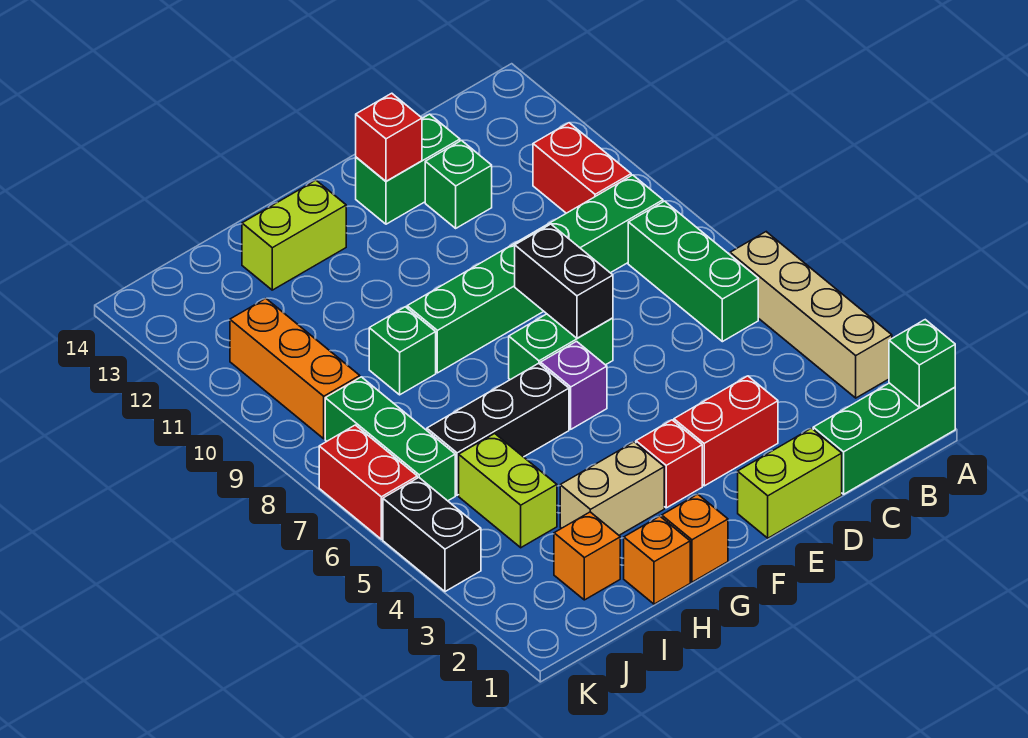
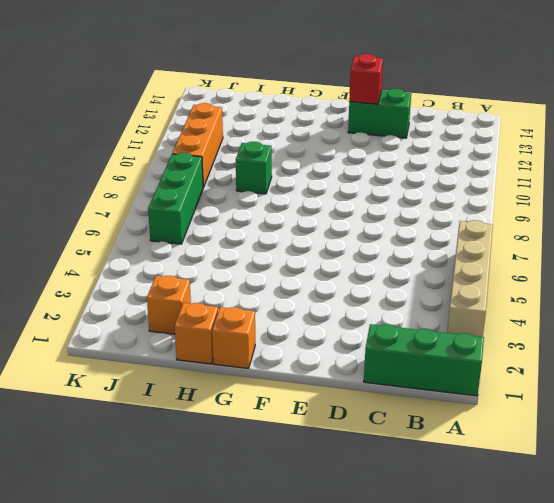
none -> green 1x3 brick [628,201,758,342]
none -> green 1x6 brick [407,175,663,373]
none -> red 1x2 brick [533,123,631,213]

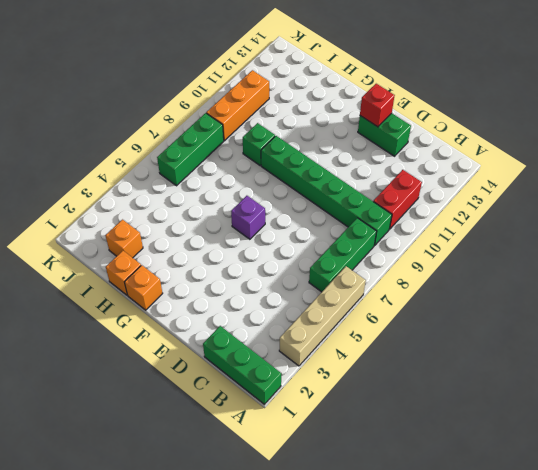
none -> lime 1x2 brick [738,428,842,538]
none -> red 1x2 brick [674,376,778,486]
none -> green 1x1 brick [425,140,492,228]

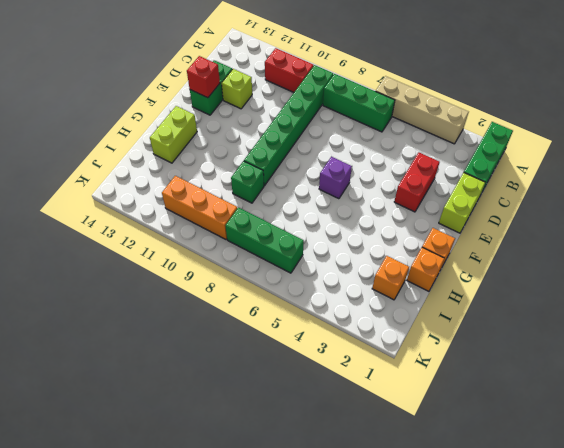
lime 1x1 brick [222,69,252,109] -> green 1x1 brick [425,140,492,228]
none -> green 1x2 brick [509,314,613,380]
none -> red 1x1 brick [636,420,702,508]
none -> tan 1x2 brick [560,442,664,535]

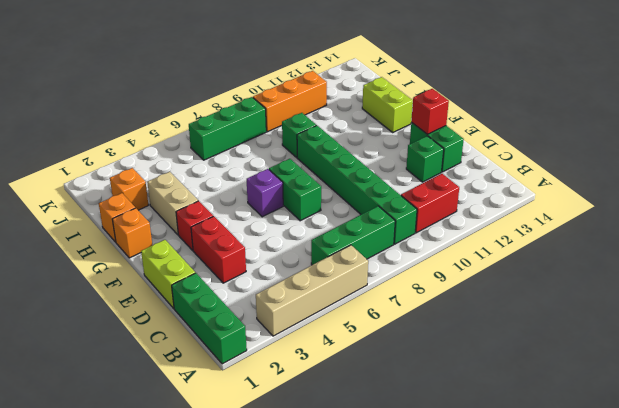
none -> black 1x3 brick [427,363,569,495]
none -> lime 1x2 brick [459,433,557,548]
none -> black 1x2 brick [383,478,481,592]

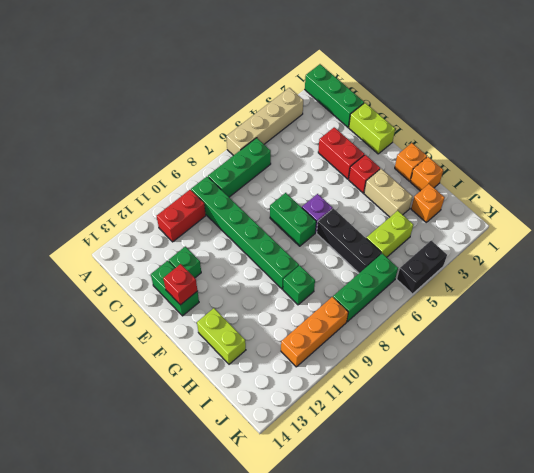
none -> red 1x2 brick [319,425,417,539]
none -> green 1x1 brick [889,320,955,407]
none -> black 1x2 brick [515,224,613,338]

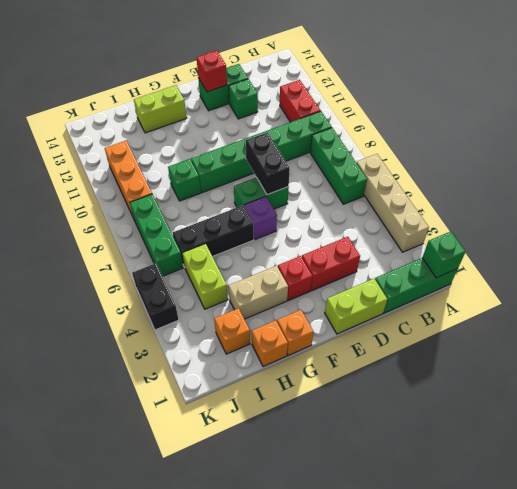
none -> red 1x2 brick [319,425,417,539]

